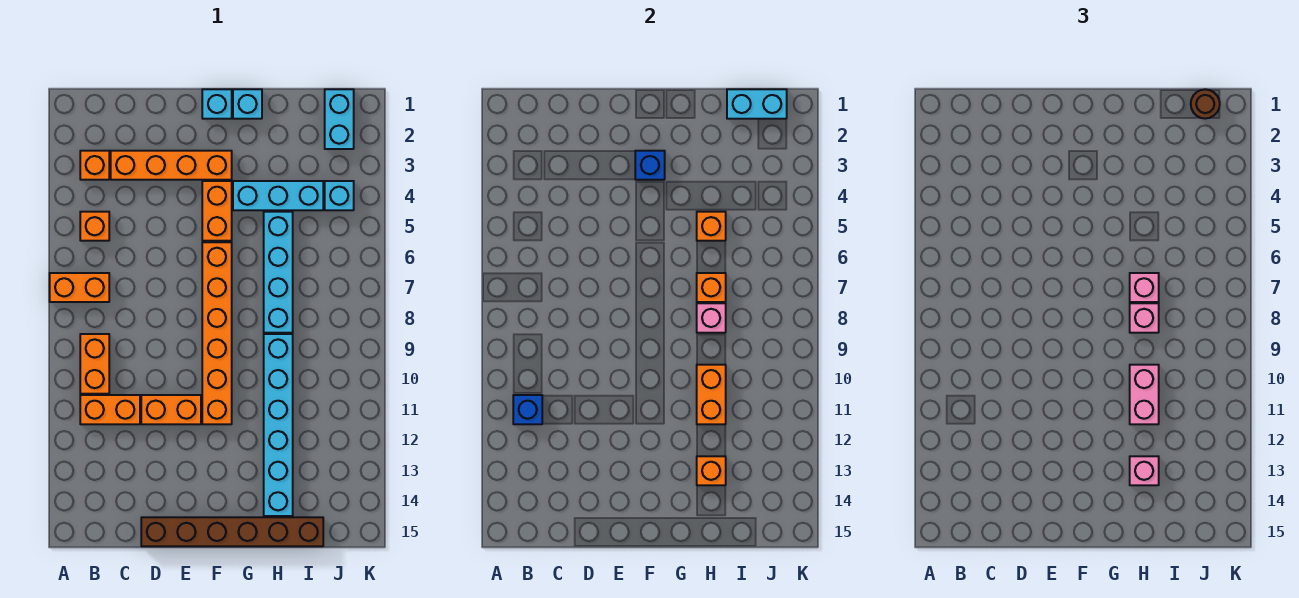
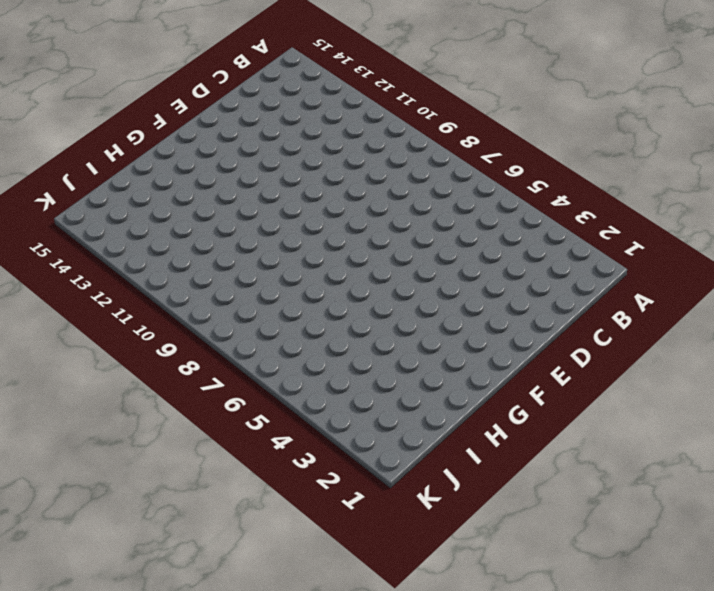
none -> orange 1x2 brick [50,273,109,302]
none -> orange 1x1 brick [80,151,109,180]
none -> orange 1x1 brick [80,212,109,241]
none -> orange 1x2 brick [80,334,109,394]

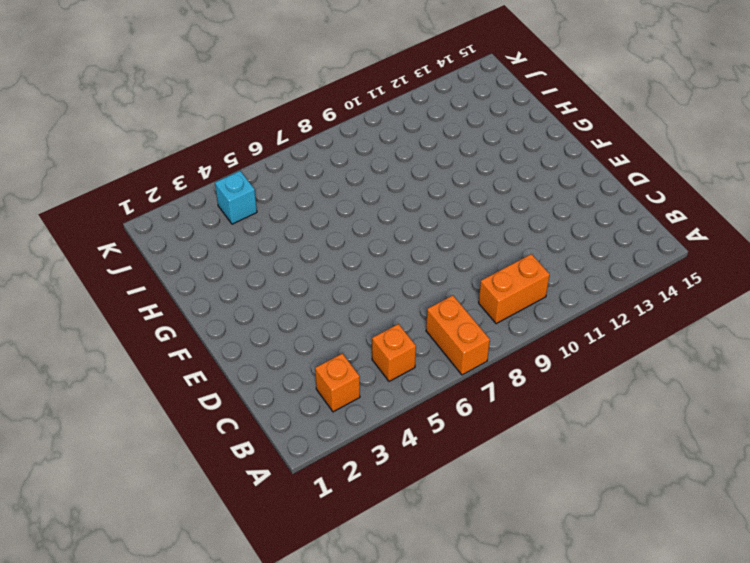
none -> orange 1x2 brick [80,395,140,424]
none -> orange 1x4 brick [111,151,232,180]
none -> orange 1x2 brick [141,395,201,424]
none -> brown 1x6 brick [141,517,323,546]

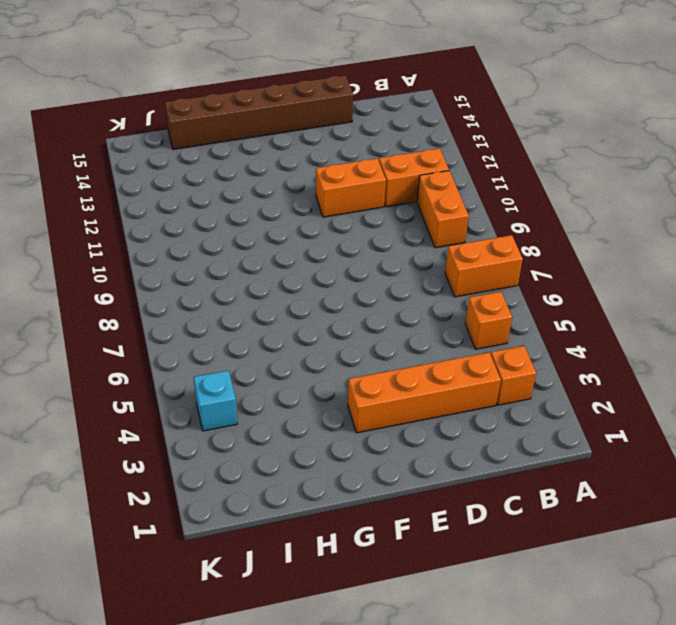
none -> cyan 1x1 brick [202,89,232,119]
none -> orange 1x2 brick [202,181,232,241]
none -> orange 1x6 brick [202,242,232,424]
none -> cyan 1x1 brick [233,89,262,119]

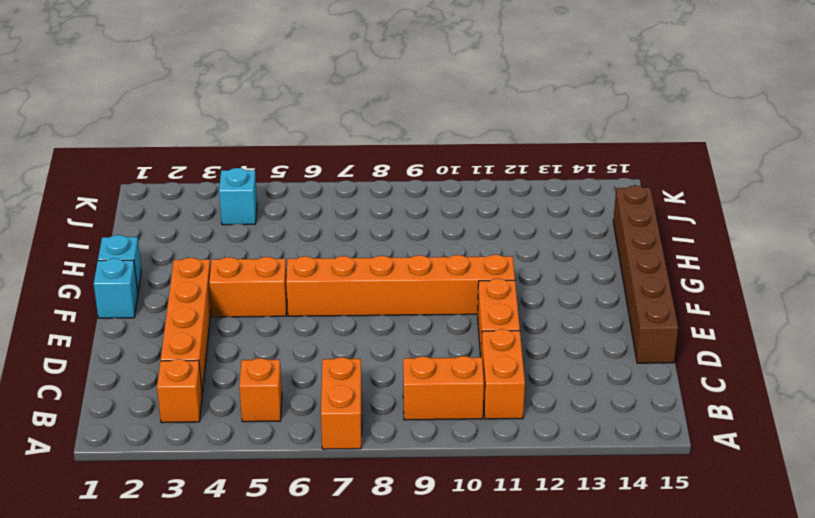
none -> cyan 1x3 brick [233,181,323,210]
none -> cyan 1x4 brick [264,212,293,333]
none -> cyan 1x6 brick [264,334,293,516]
none -> cyan 1x2 brick [325,89,354,149]

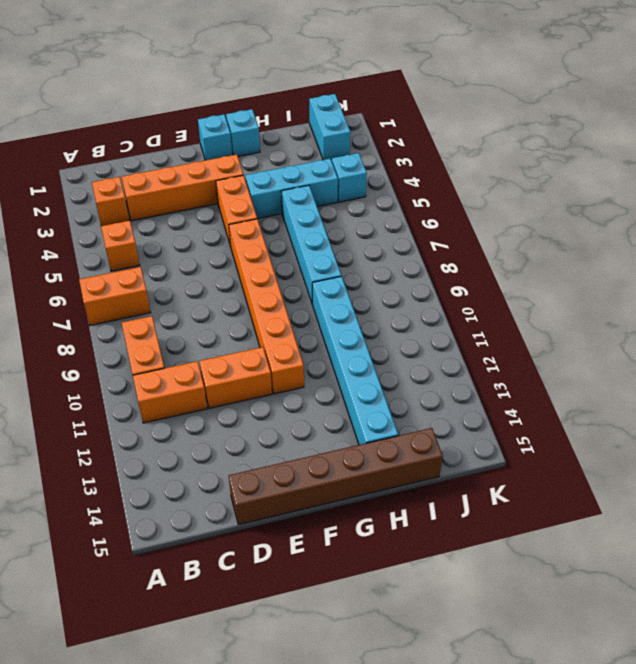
none -> blue 1x1 brick [513,395,542,424]
none -> blue 1x1 brick [635,151,665,180]
none -> orange 1x1 brick [697,212,726,241]
none -> orange 1x1 brick [697,273,726,302]

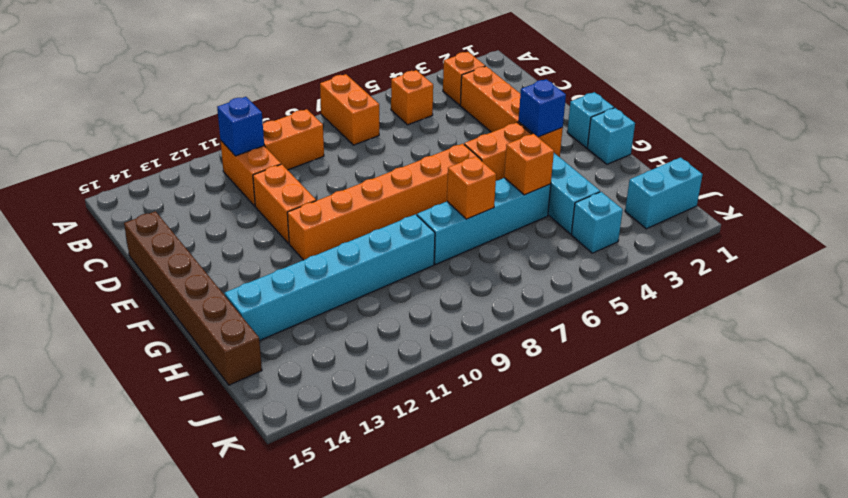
none -> pink 1x1 brick [697,303,726,333]
none -> orange 1x2 brick [697,365,726,424]
none -> orange 1x1 brick [697,456,726,485]
none -> cyan 1x2 brick [727,89,787,119]

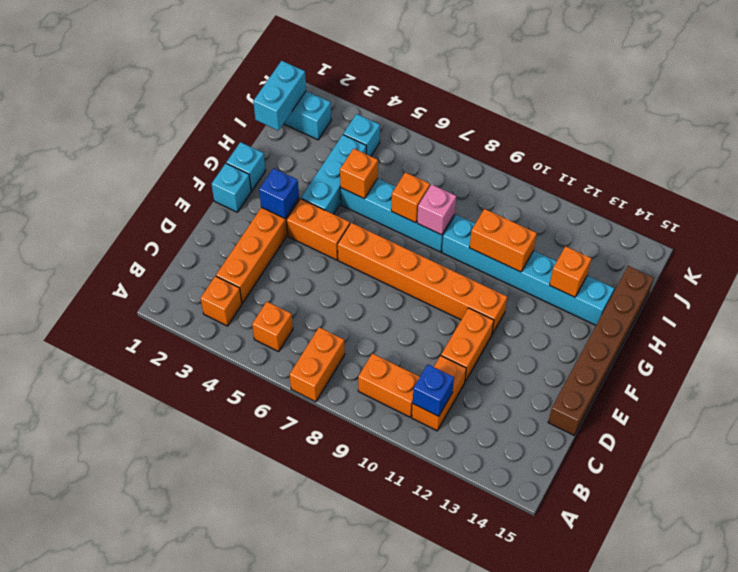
none -> pink 1x1 brick [1130,273,1159,302]
none -> pink 1x1 brick [1130,303,1159,333]
none -> pink 1x2 brick [1130,365,1159,424]
none -> pink 1x1 brick [1130,456,1159,485]

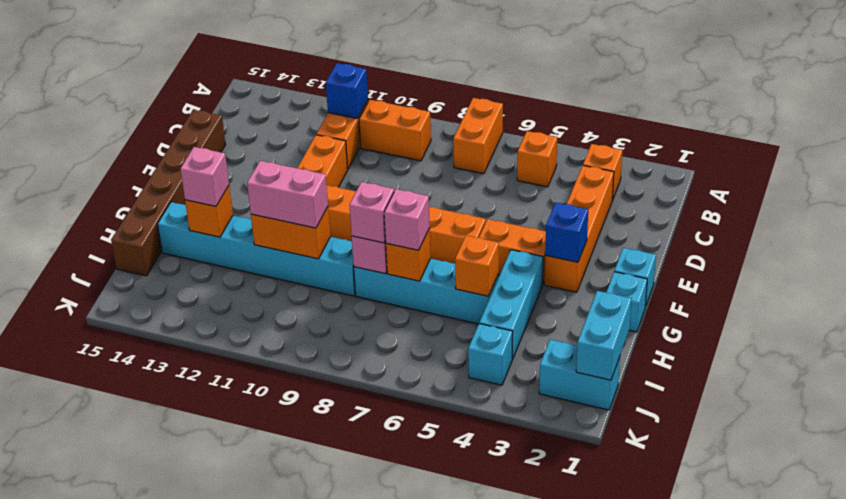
none -> brown 1x1 round brick [1191,89,1220,119]

